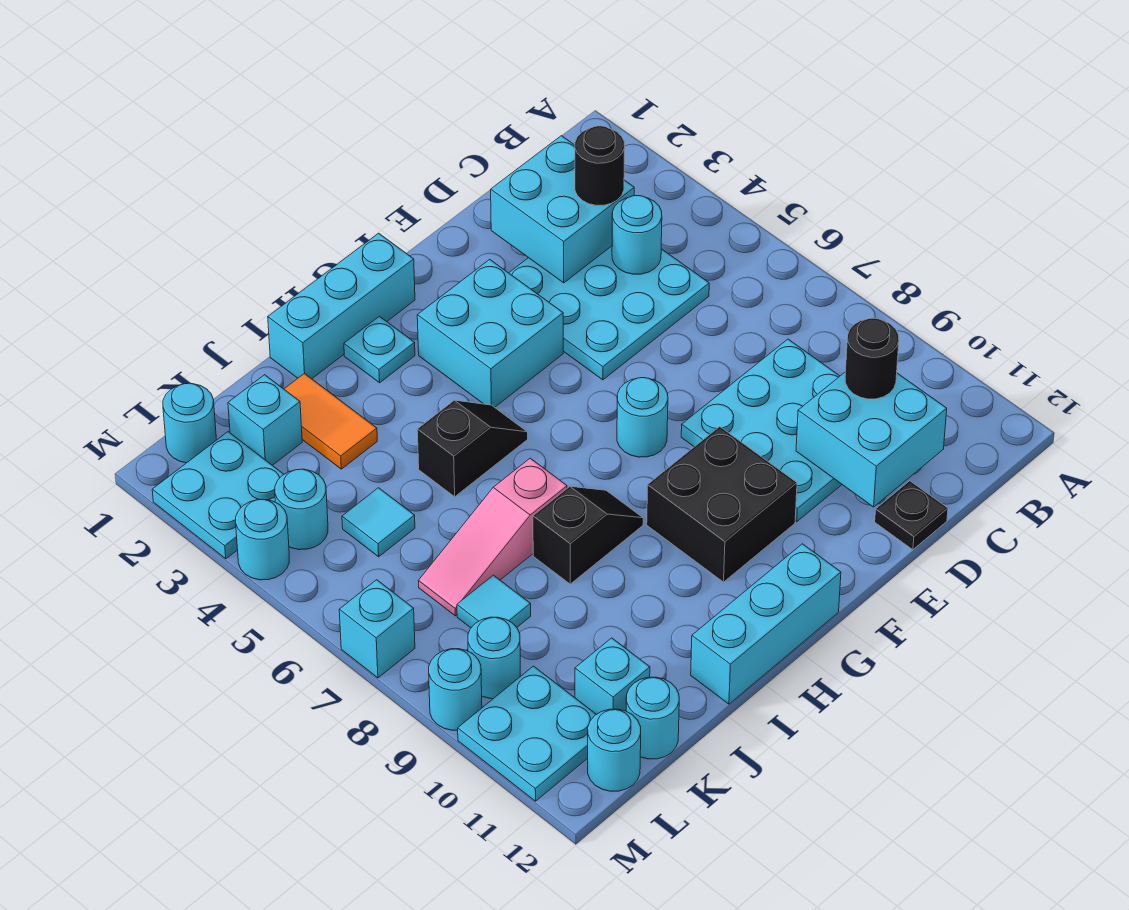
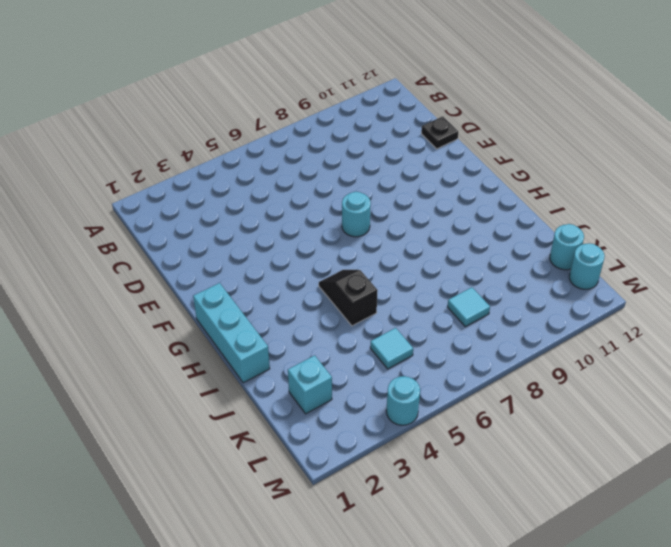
none -> cyan 3x3 plate [509,246,709,380]
none -> cyan 3x3 plate [681,339,842,522]
none -> cyan 2x2 brick [417,259,563,407]
none -> black 2x2 brick [647,427,797,582]

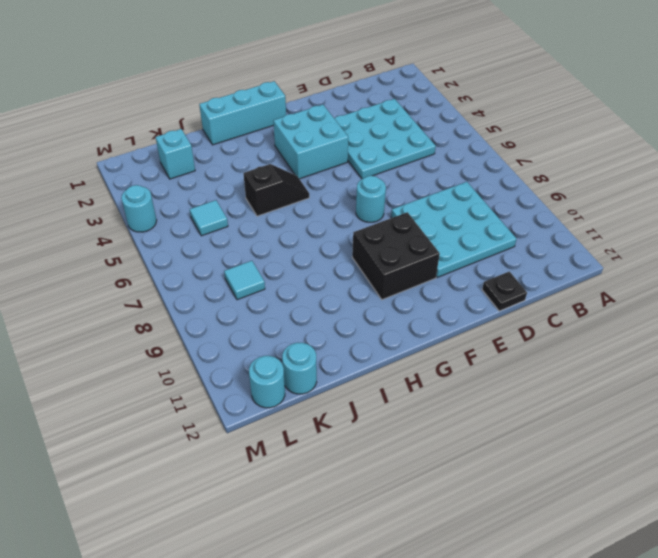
none -> cyan 1x3 brick [691,544,841,704]
none -> cyan 1x1 plate [344,316,415,383]
none -> black 1x2 slope [533,486,643,584]
none -> pink 1x3 slope [419,458,567,616]

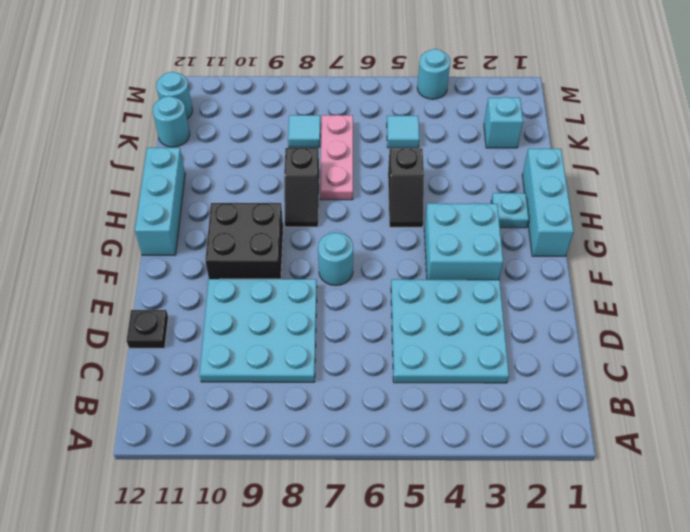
pink 1x3 plate [320,115,353,200] -> pink 1x3 slope [419,458,567,616]
none -> orange 1x2 tile [284,373,377,469]
none -> cyan 1x1 brick [575,638,650,714]
none -> cyan 1x1 round brick [163,383,216,463]
none -> cyan 2x2 plate [152,432,284,559]

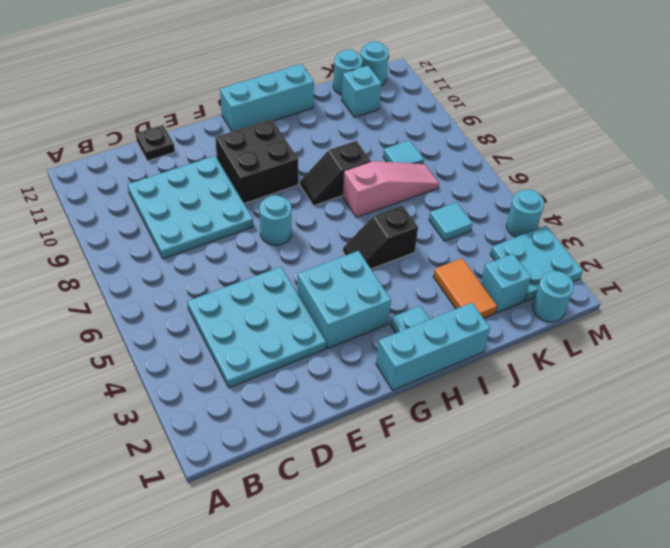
none -> cyan 1x1 round brick [275,469,328,550]
none -> cyan 1x1 round brick [468,617,520,699]
none -> cyan 2x2 plate [458,666,596,801]
none -> cyan 1x1 brick [339,580,415,678]

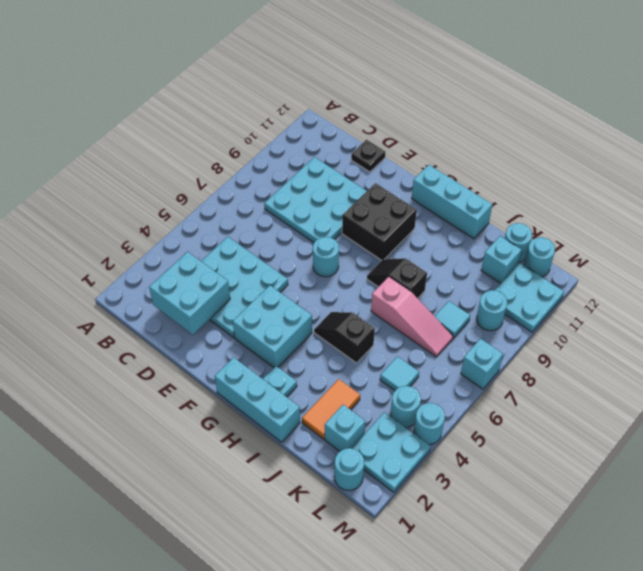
none -> cyan 1x1 round brick [429,649,482,730]
none -> cyan 1x1 round brick [612,196,662,274]
none -> cyan 2x2 brick [796,373,947,507]
none -> black 1x1 round brick [575,126,625,205]

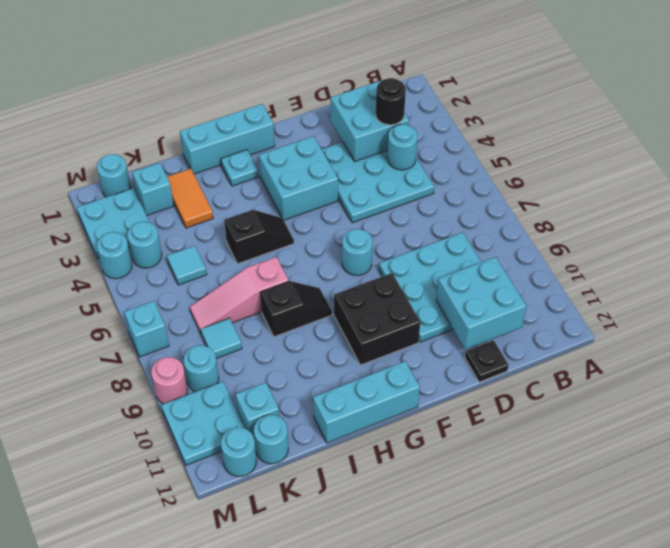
pink 1x1 round brick [151,357,187,404] -> cyan 1x1 round brick [429,649,482,730]
none -> black 1x1 round brick [845,318,899,399]

